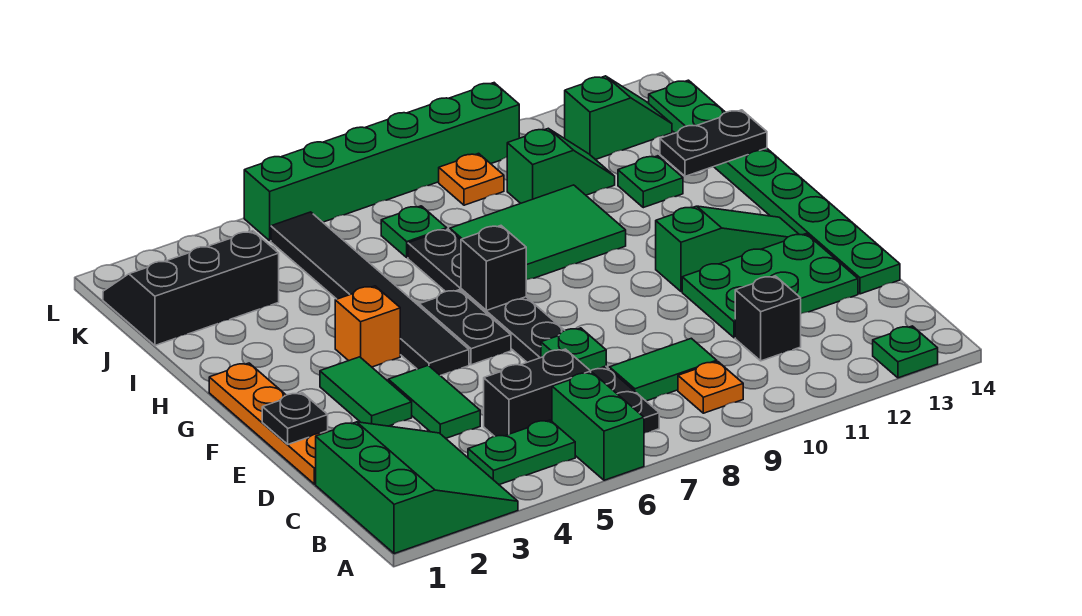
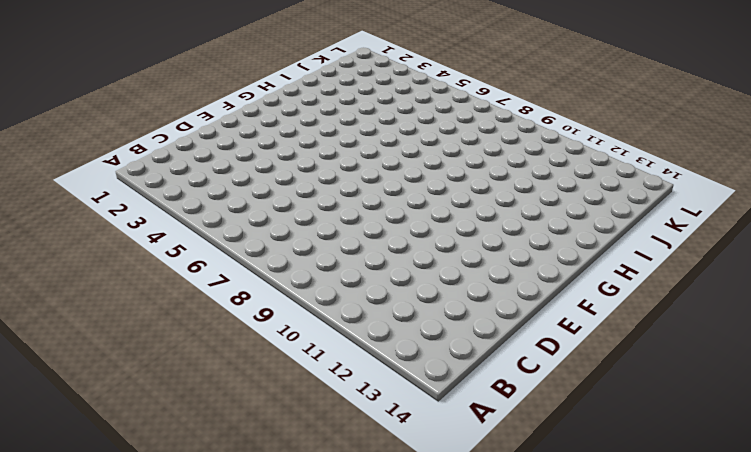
none -> green 3x3 slope [316,422,518,554]
none -> green 1x2 brick [552,372,644,480]
none -> green 1x1 plate [873,326,938,378]
none -> green 1x2 plate [468,420,575,485]

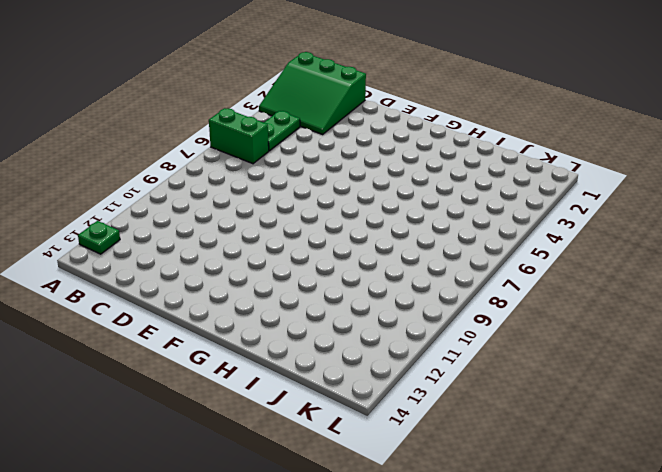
none -> black 1x8 plate [408,229,659,433]
none -> orange 1x1 plate [678,362,743,413]
none -> black 1x2 brick [484,349,591,436]
none -> green 1x2 tile [609,338,717,401]

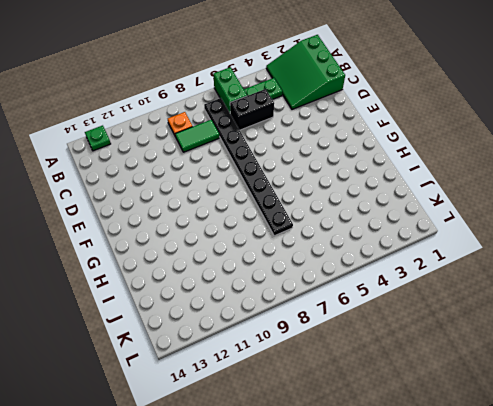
none -> black 1x1 brick [735,276,801,361]
none -> orange 1x4 plate [209,363,328,484]
none -> green 1x2 tile [388,365,480,438]
none -> green 2x3 plate [682,234,858,338]

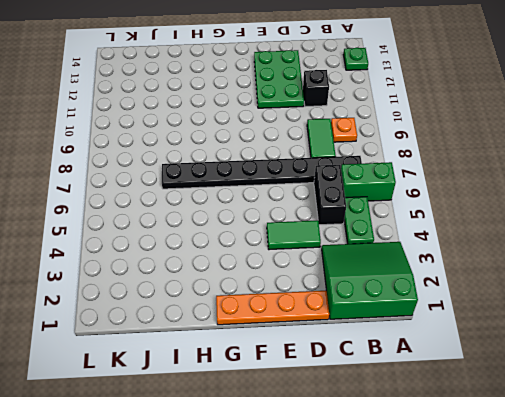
none -> green 1x8 plate [649,80,900,294]
none -> green 1x2 tile [320,357,412,426]
none -> black 1x6 tile [271,212,469,376]
none -> black 1x2 plate [419,290,511,365]

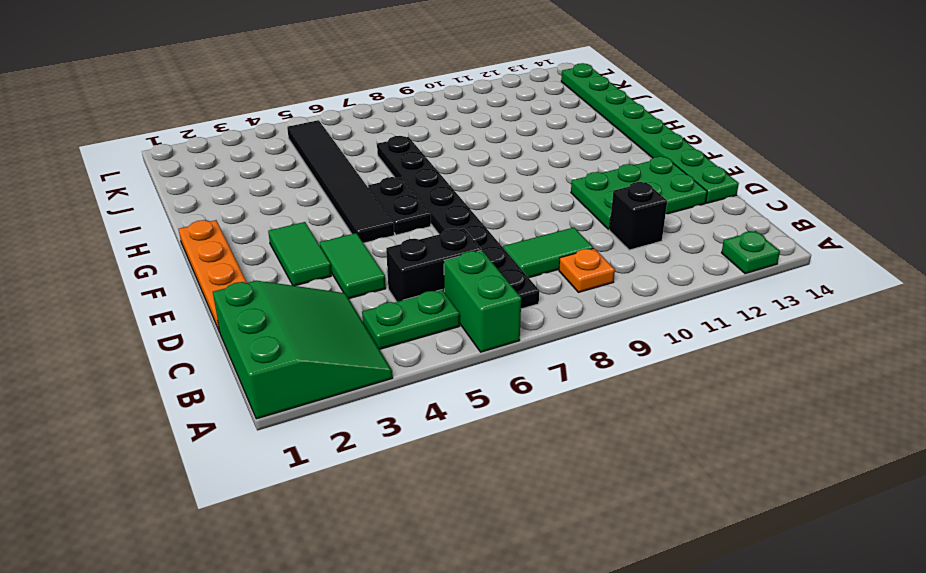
none -> green 1x3 slope [656,206,799,292]
none -> orange 1x1 brick [335,286,400,367]
none -> green 2x3 tile [450,185,626,280]
none -> green 1x1 plate [618,156,683,208]

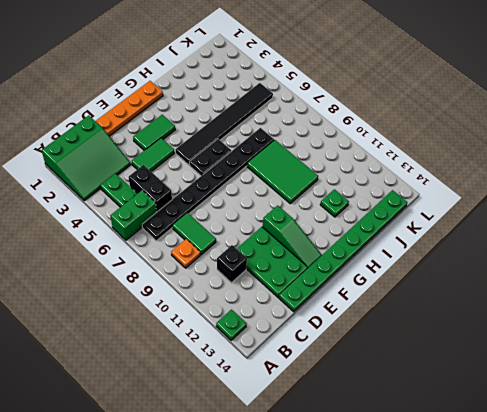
none -> orange 1x1 brick [335,286,400,367]
none -> black 2x3 slope [103,231,279,345]
none -> green 1x1 plate [381,206,447,258]
none -> green 1x2 slope [507,129,615,203]

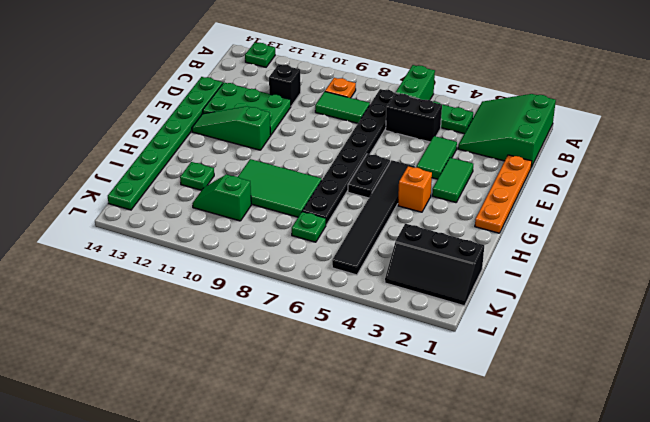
none -> orange 1x1 plate [439,153,504,205]
none -> green 1x2 slope [565,76,672,160]
none -> green 1x6 brick [244,83,519,241]
none -> green 1x1 plate [541,328,606,371]

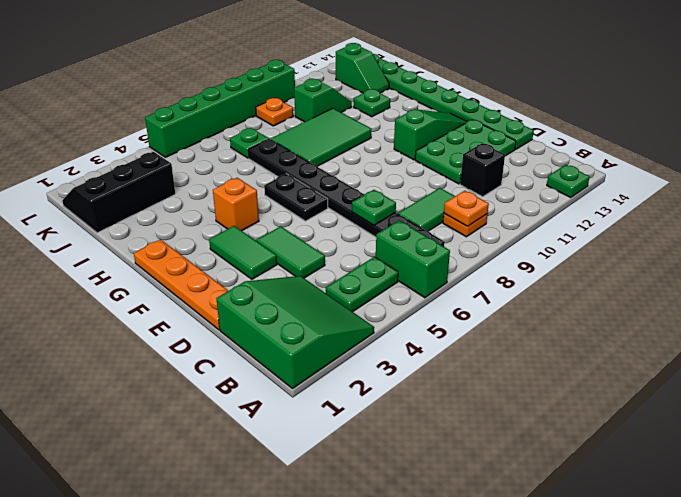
orange 1x1 plate [444,191,489,226] -> none
green 1x2 slope [335,43,389,93] -> green 1x2 slope turned to [565,76,672,160]
none -> black 1x2 brick [484,349,591,436]
none -> black 1x6 tile [271,212,469,376]
none -> black 1x1 plate [262,393,328,444]
none -> black 1x1 brick [461,226,526,310]

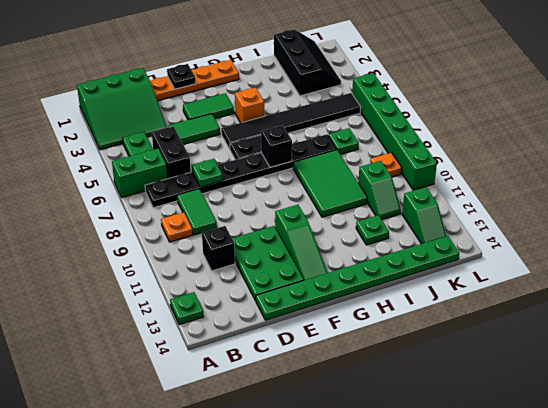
none -> black 1x2 plate [660,110,767,176]

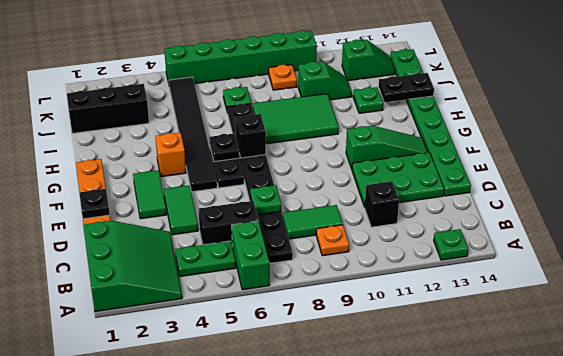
black 1x1 plate [209,134,239,162] -> none

